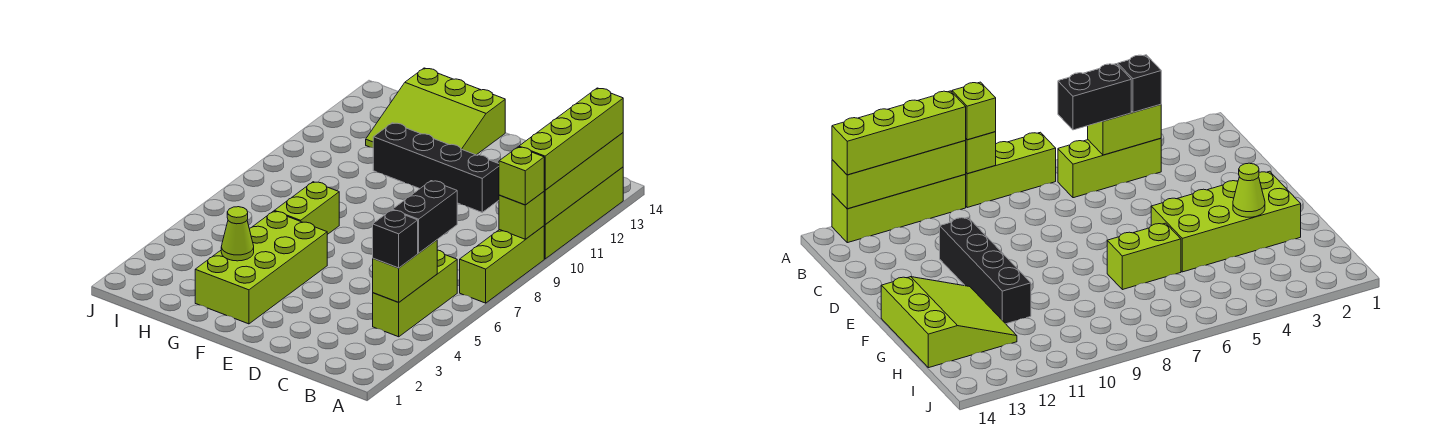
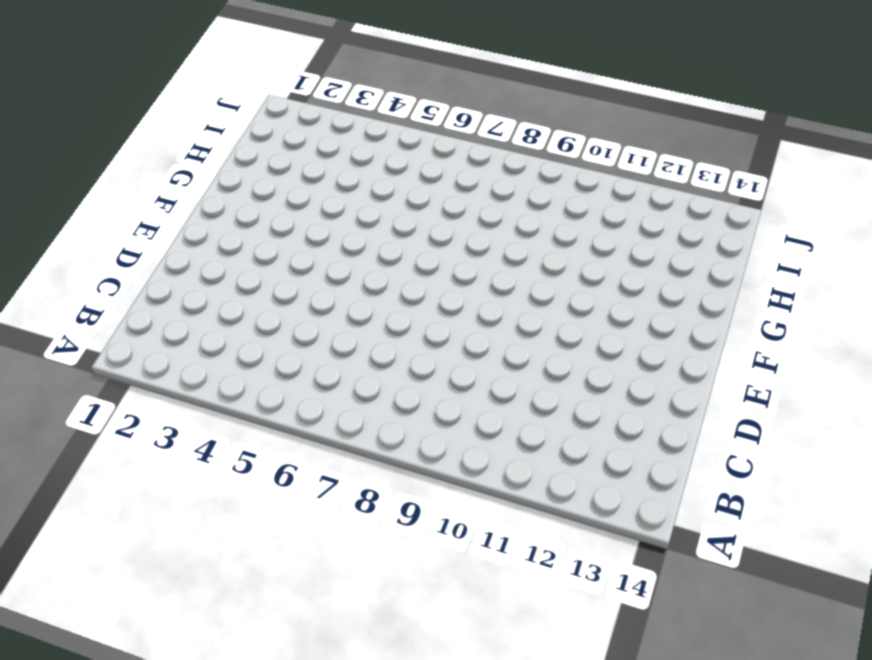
none -> lime 1x3 brick [460,226,544,303]
none -> lime 1x4 brick [544,167,623,259]
none -> lime 1x3 brick [373,250,457,337]

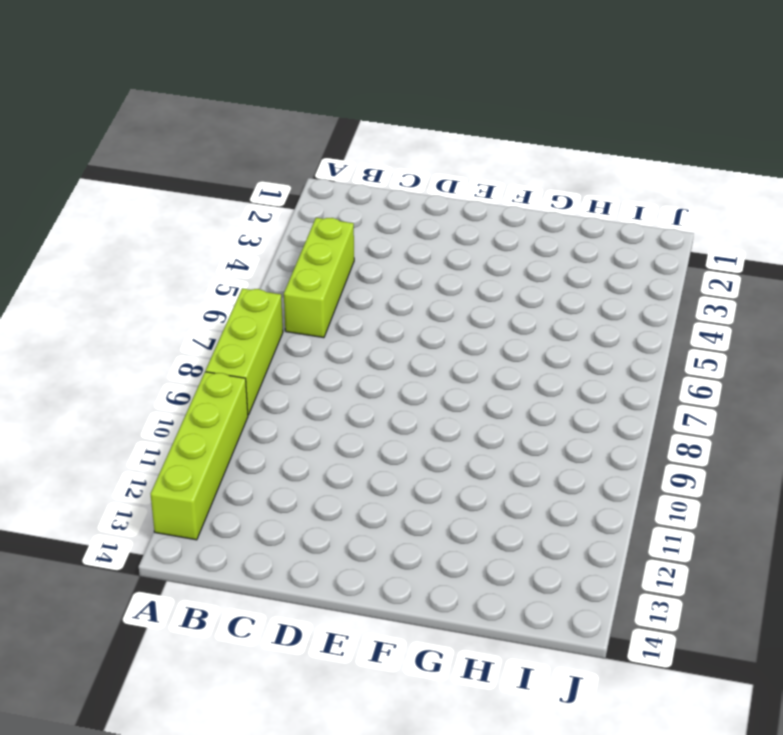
none -> black 1x4 brick [373,123,499,212]
none -> lime 2x4 brick [195,211,327,324]
none -> lime 3x3 slope [366,68,505,155]

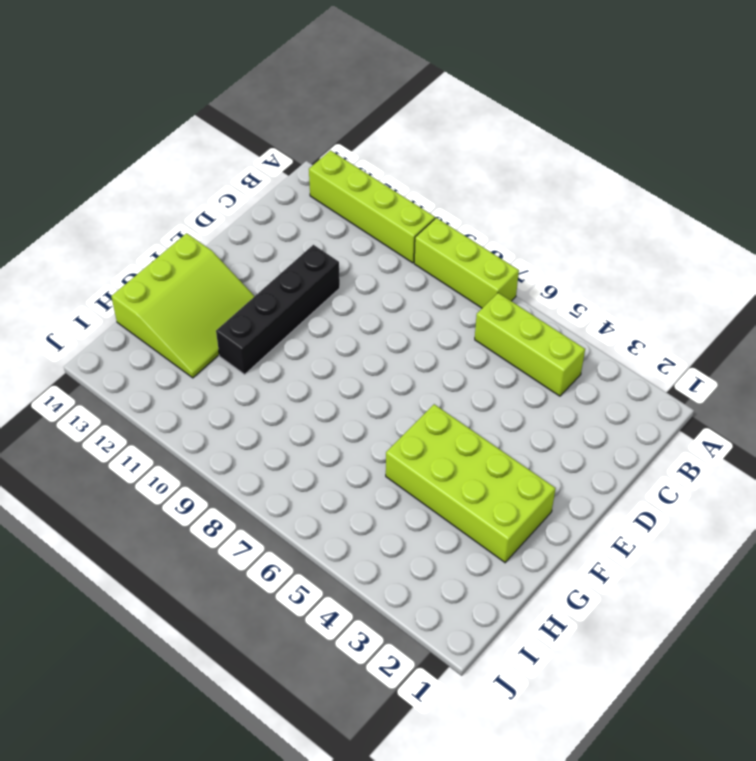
none -> lime 1x2 brick [274,182,339,235]
none -> lime 1x1 brick [499,192,544,239]
none -> lime 1x4 brick [544,133,623,225]

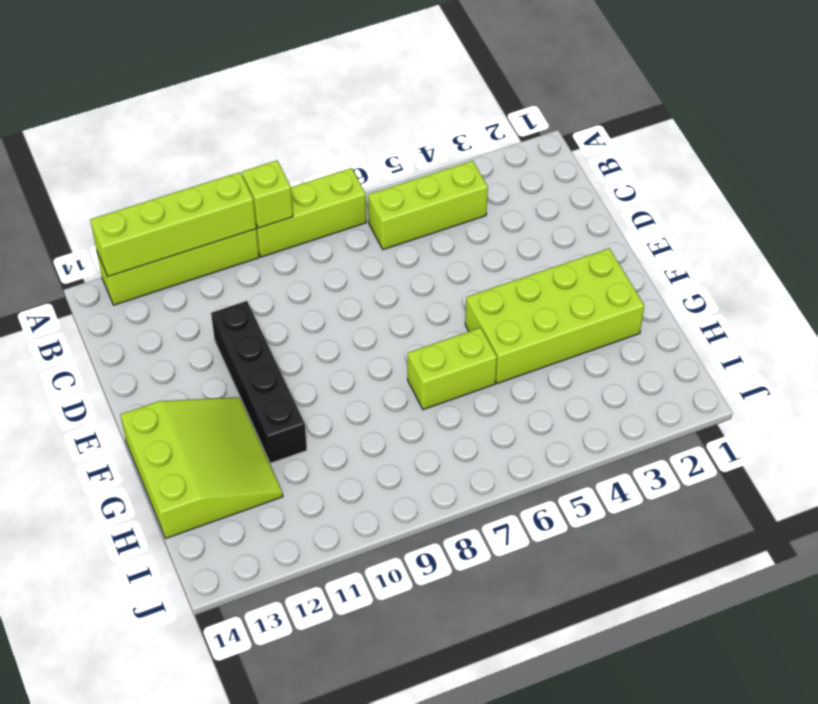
none -> lime 1x2 brick [373,240,437,302]
none -> lime 1x1 cone [221,207,254,261]
none -> lime 1x1 brick [499,147,544,205]

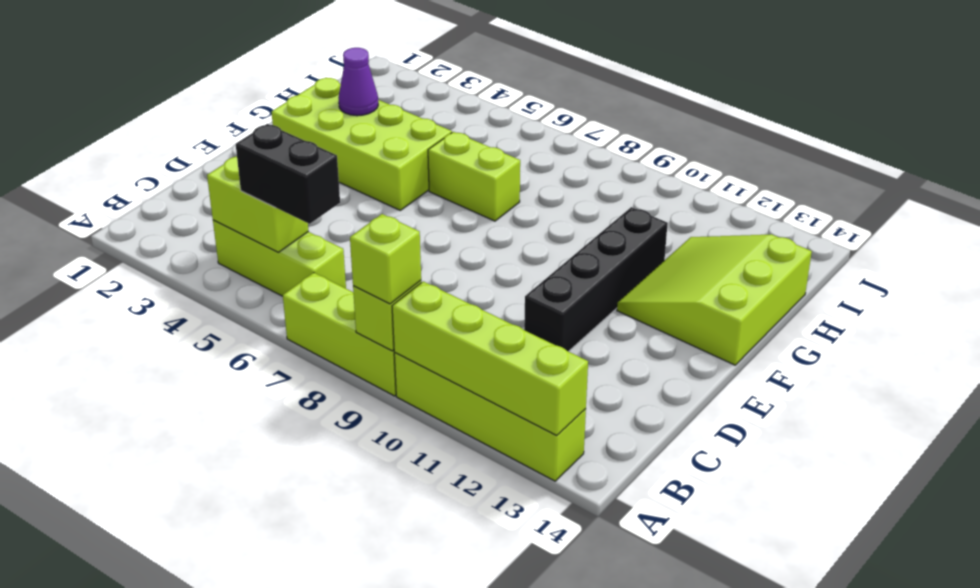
purple 1x1 cone [338,48,378,116] -> lime 1x1 cone [221,207,254,261]
none -> lime 1x4 brick [519,88,623,190]
none -> black 1x1 brick [373,210,418,268]

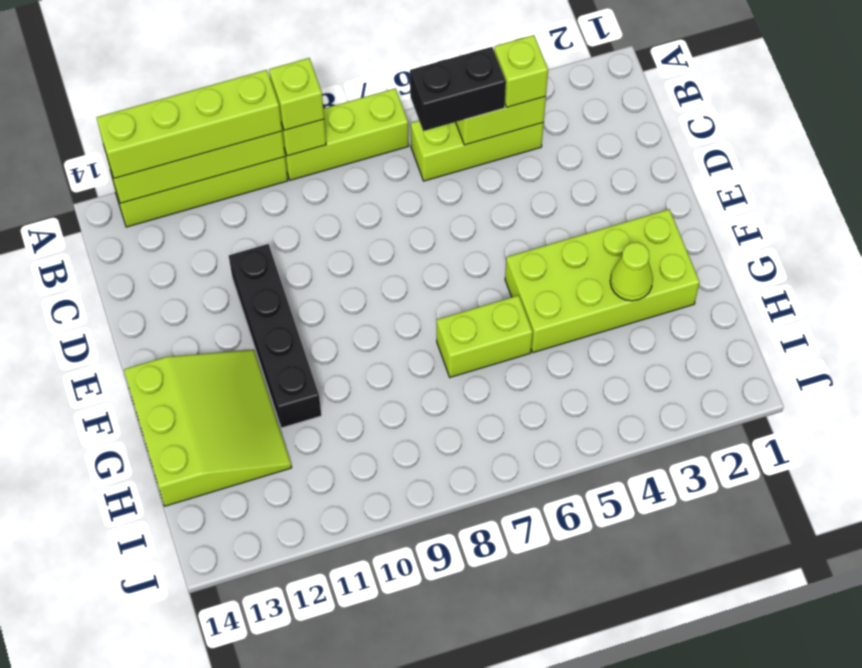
lime 1x1 brick [494,35,548,107] -> black 1x1 brick [373,210,418,268]

